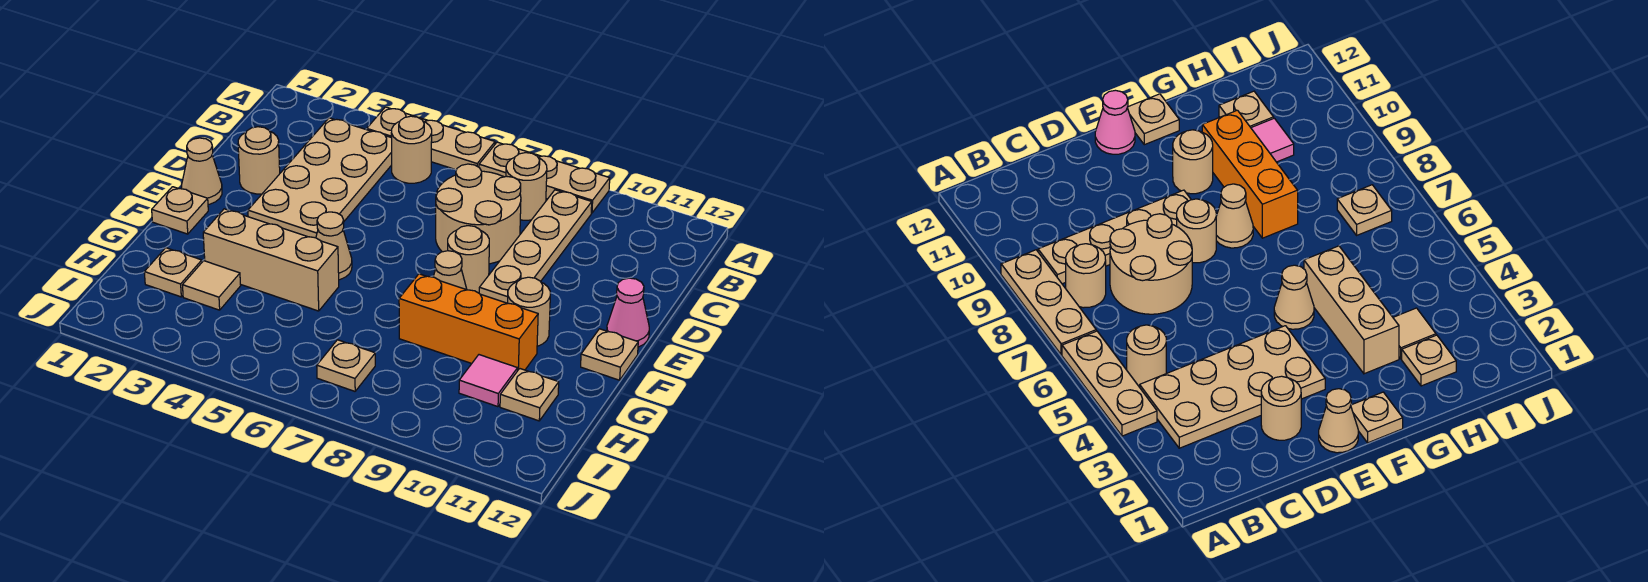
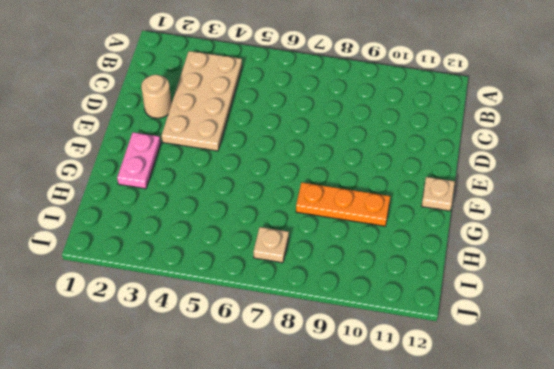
pink 1x2 plate [117,132,161,189] -> none
orange 1x3 plate [296,182,390,226] -> orange 1x3 brick [399,274,538,371]
none -> tan 1x3 plate [367,107,495,170]
none -> tan 1x3 plate [479,142,610,213]
none -> tan 1x1 round brick [391,116,432,183]

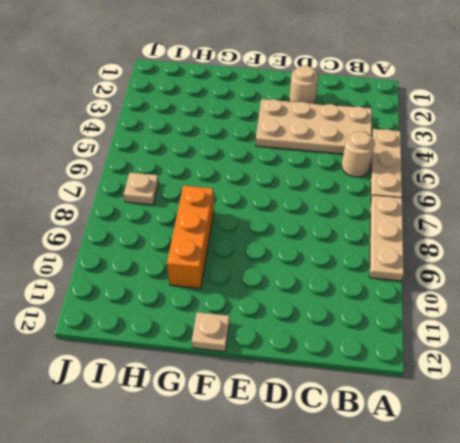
none -> tan 1x1 round brick [506,153,547,220]
none -> tan 1x4 plate [479,190,592,303]
none -> tan 2x2 round brick [436,164,521,264]

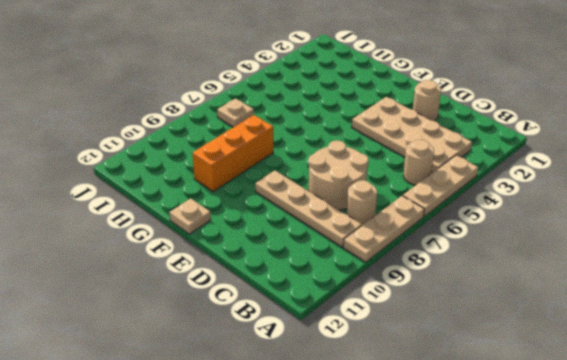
none -> tan 1x1 cone [181,138,222,205]
none -> tan 1x1 round brick [448,226,489,293]
none -> pink 1x1 cone [607,278,649,347]

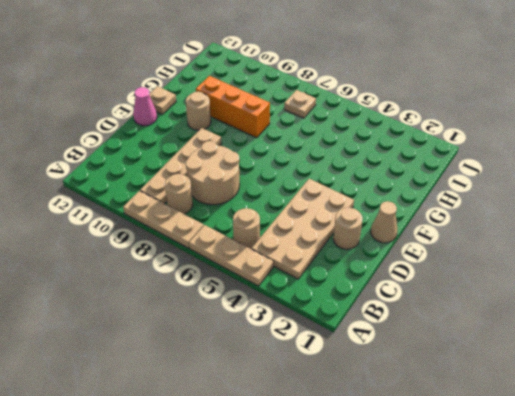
none -> tan 1x1 round brick [448,226,489,293]
none -> tan 1x1 plate [152,187,208,234]
none -> tan 1x1 cone [316,212,352,280]

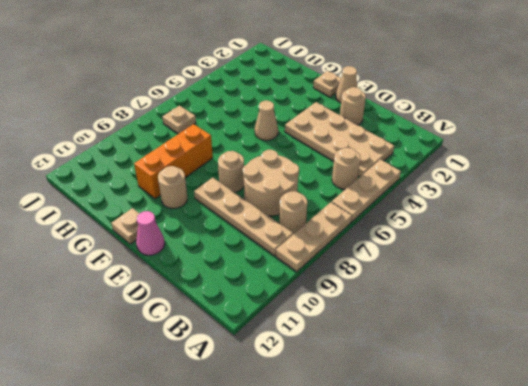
none -> tan 1x1 cone [433,251,467,290]
none -> tan 1x3 brick [203,209,339,311]
none -> tan 1x1 plate [144,248,202,297]

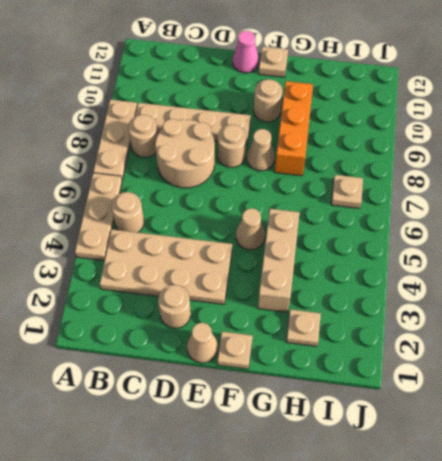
none -> tan 1x1 tile [183,261,241,310]
none -> pink 1x1 tile [459,355,518,407]
none -> tan 1x1 plate [500,368,559,421]

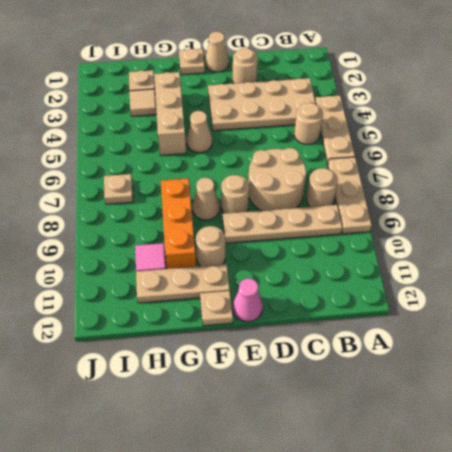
tan 1x3 plate [136,264,230,303] -> tan 1x1 plate [500,368,559,421]

